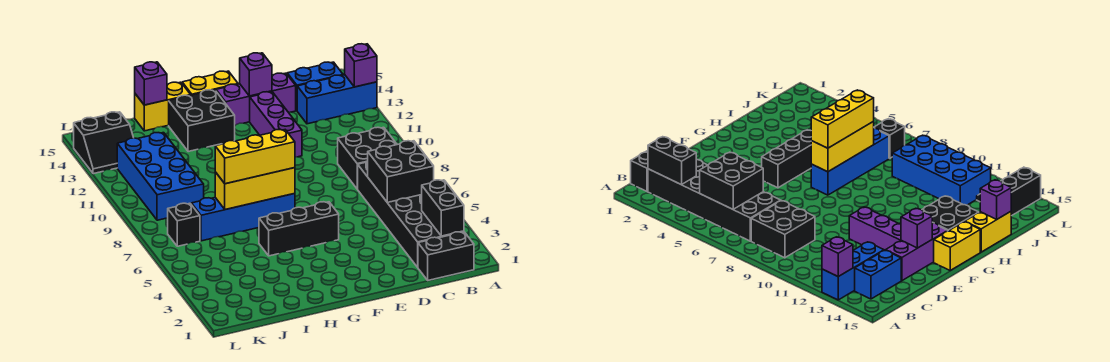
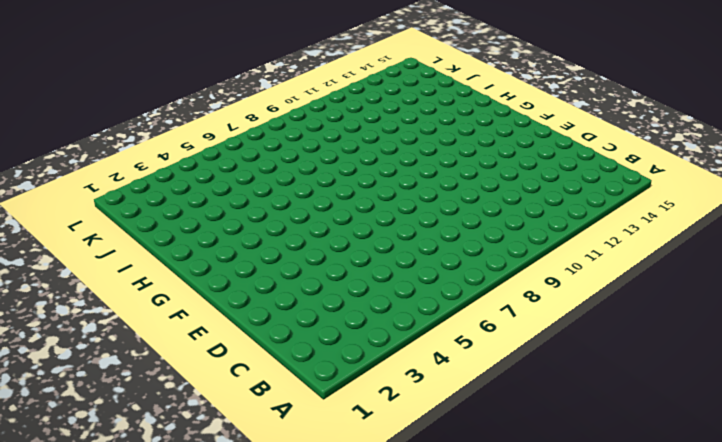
none -> blue 1x3 brick [297,75,377,124]
none -> black 1x2 brick [418,232,474,281]
none -> black 2x6 brick [358,161,464,267]

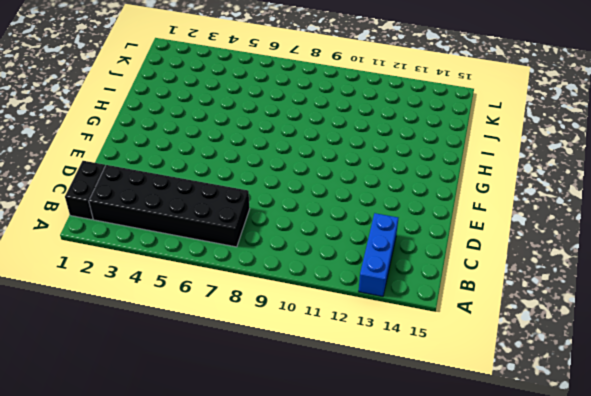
none -> black 2x2 brick [338,127,397,189]
none -> blue 1x2 brick [287,62,343,110]
none -> purple 1x3 brick [216,73,296,125]

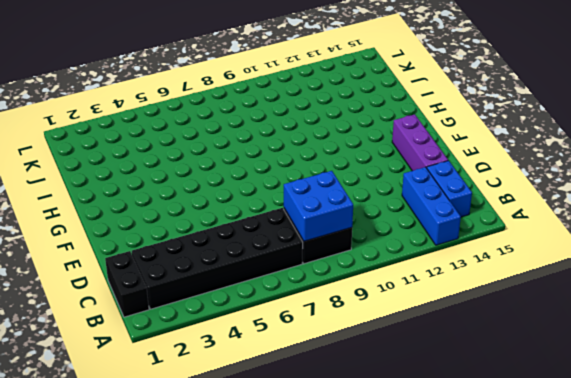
blue 2x2 brick [284,171,353,241] -> none
none -> purple 1x3 brick [250,92,302,157]
none -> black 1x3 brick [259,202,339,256]
none -> yellow 1x2 brick [182,71,238,95]

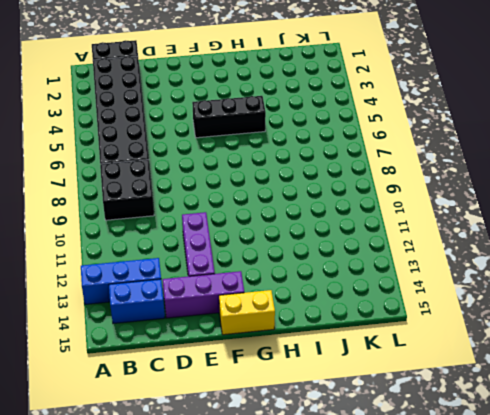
none -> blue 1x4 brick [191,193,295,241]
none -> black 2x2 brick [169,90,235,152]
none -> yellow 1x2 brick [135,82,190,131]

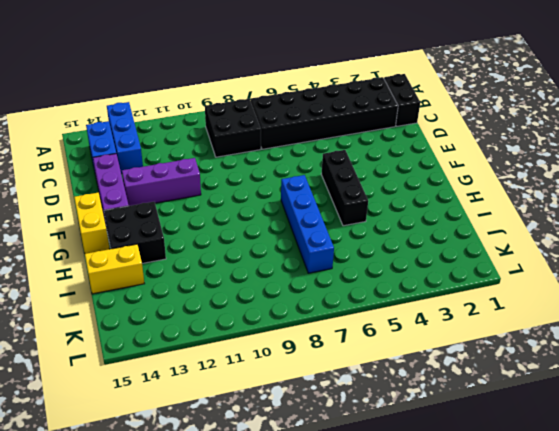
yellow 1x2 brick [85,244,144,294] -> yellow 1x2 brick turned to [135,82,190,131]
none -> blue 2x4 brick [117,133,204,220]
none -> black 1x1 brick [168,203,200,246]
none -> black 2x2 slope [74,112,133,174]

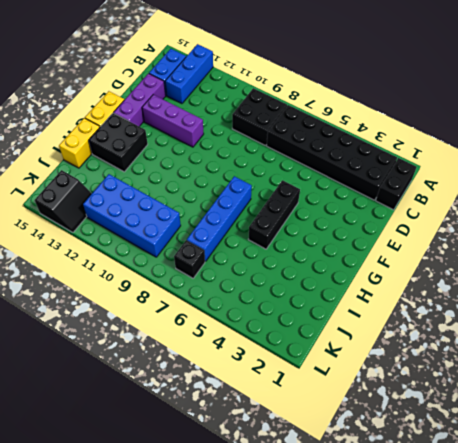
none -> purple 1x1 brick [345,44,377,87]
none -> black 1x2 brick [422,180,464,236]
none -> black 2x2 brick [368,141,434,202]

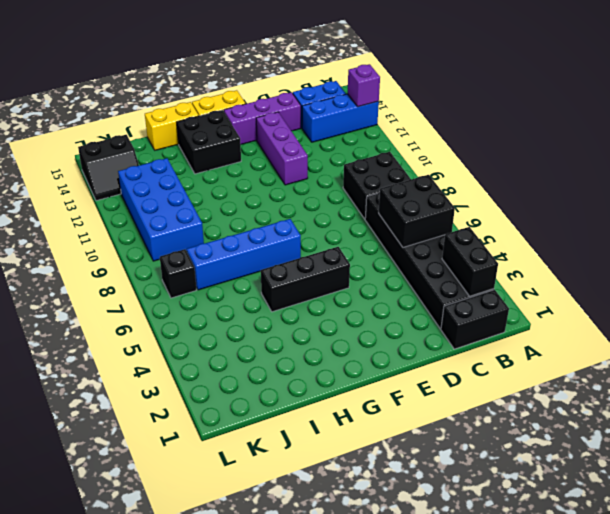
none -> purple 1x1 brick [240,53,272,96]
none -> yellow 1x3 brick [215,168,295,210]
none -> purple 1x1 brick [135,62,167,105]

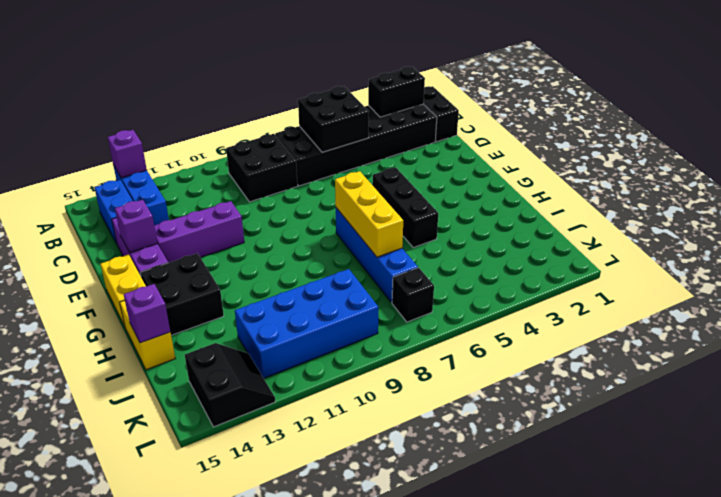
none -> yellow 1x3 brick [215,130,295,184]

